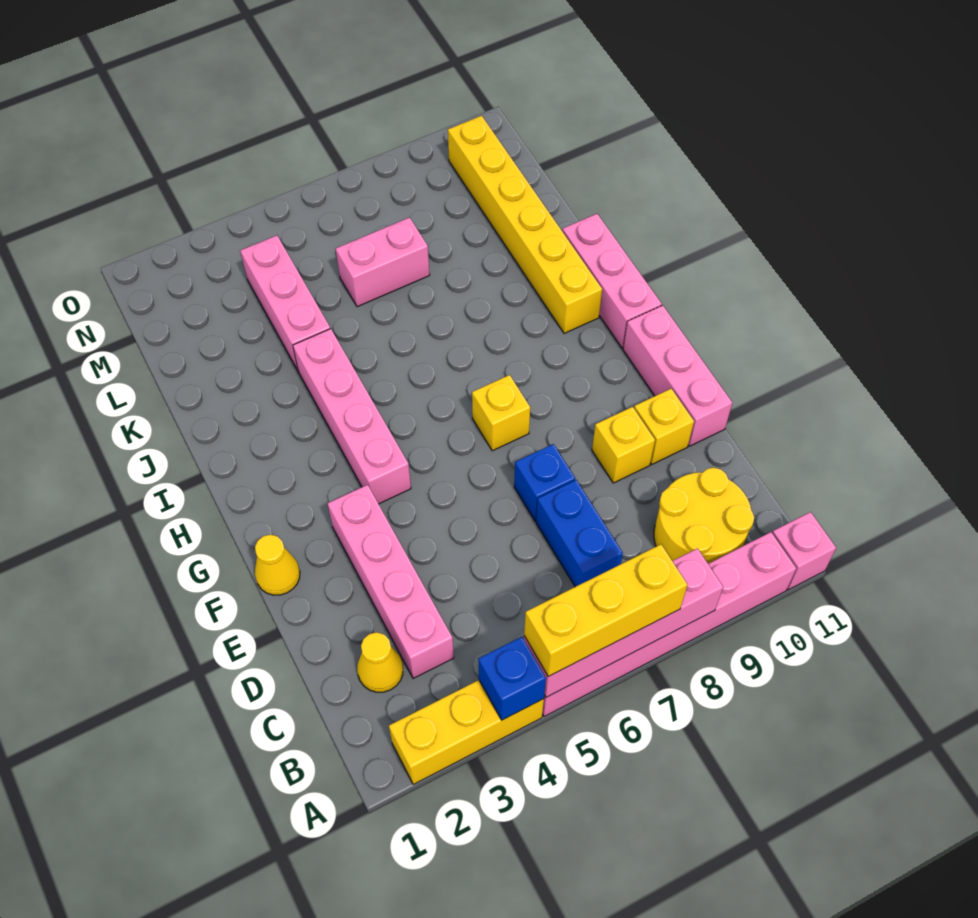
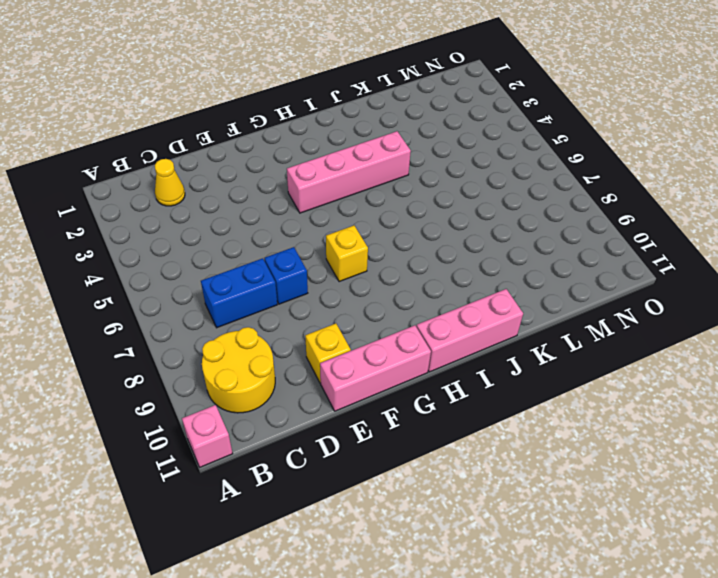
none -> yellow 1x3 brick [389,680,544,784]
none -> pink 1x6 brick [542,532,796,717]
none -> pink 1x4 brick [327,485,454,678]

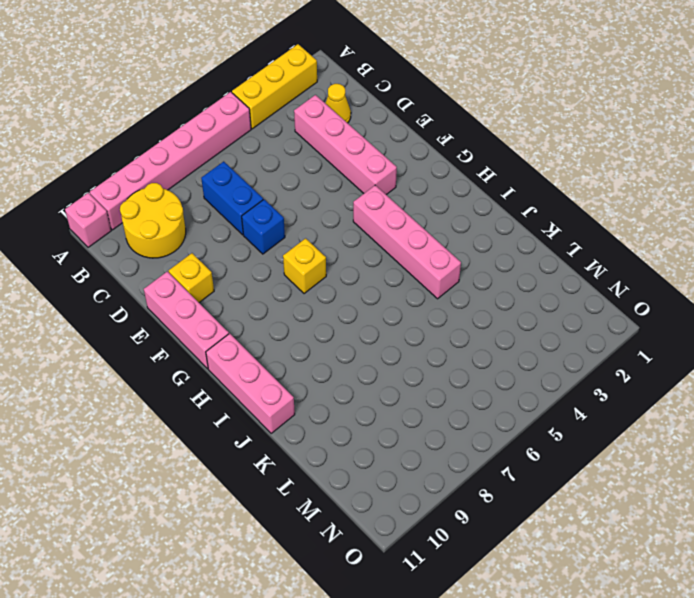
none -> yellow 1x1 brick [592,407,655,483]
none -> yellow 1x1 cone [255,535,300,595]
none -> yellow 1x6 brick [448,116,602,333]

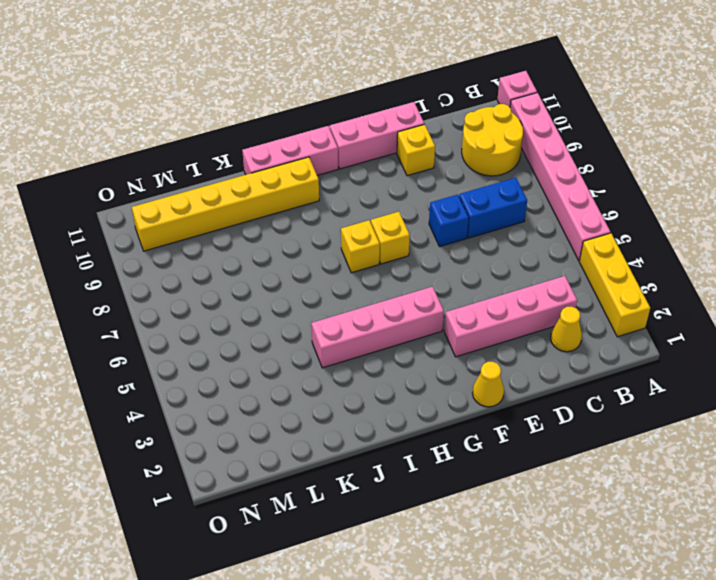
yellow 1x1 brick [341,220,380,273] -> yellow 1x1 brick moved to [592,407,655,483]
none -> pink 1x3 brick [240,235,330,370]
none -> pink 1x2 brick [336,217,430,307]
none -> blue 1x1 brick [478,637,546,720]

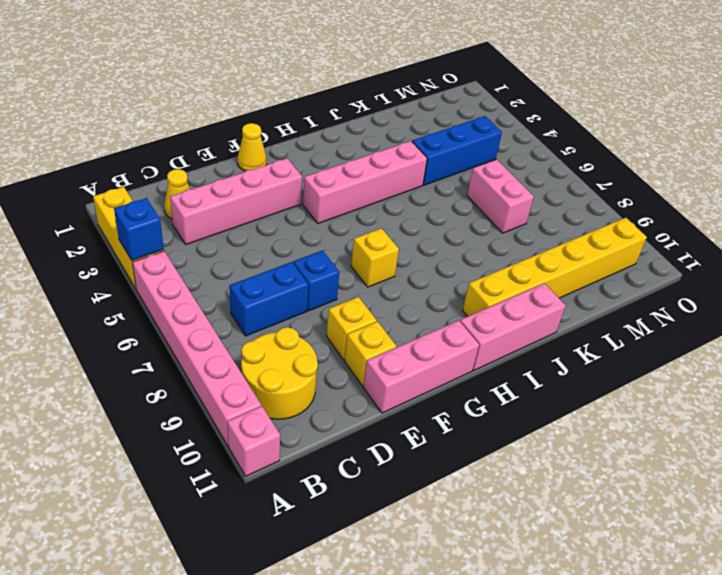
blue 1x3 brick [412,116,502,185] -> pink 1x3 brick [240,235,330,370]
none -> pink 1x4 brick [524,548,723,697]
none -> yellow 1x3 brick [524,544,688,676]

